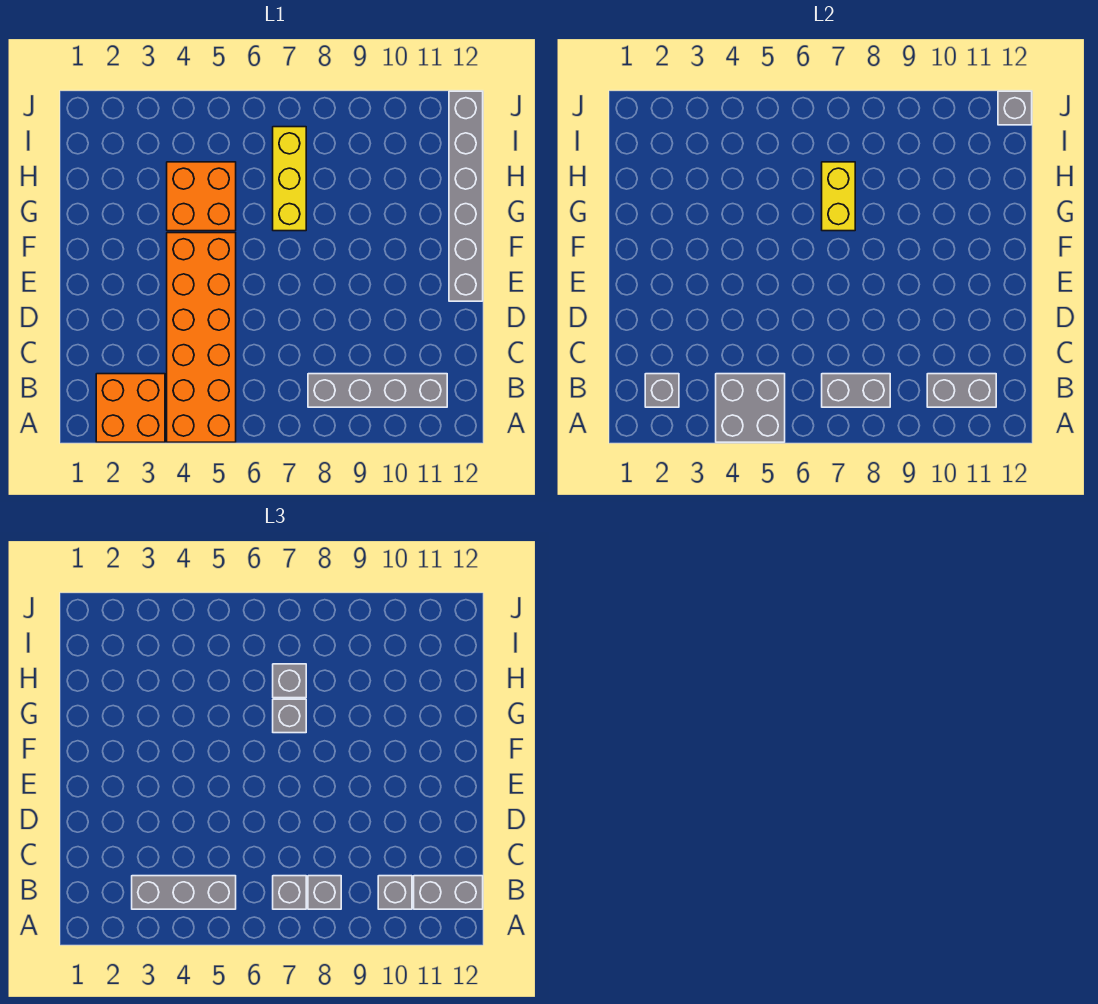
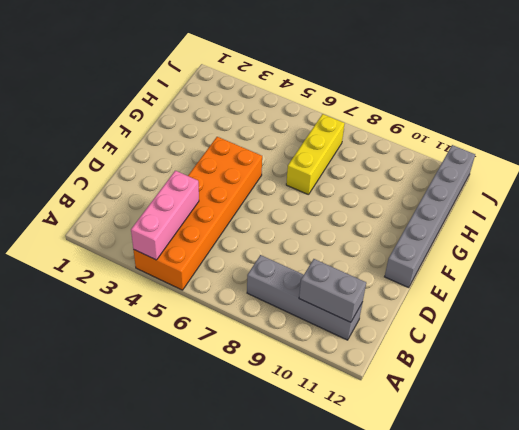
pink 1x3 brick [131,171,199,260] -> grey 2x2 brick [716,374,785,442]
none -> orange 2x2 brick [96,374,165,442]
none -> orange 2x2 brick [167,162,236,231]
none -> grey 1x1 brick [645,374,679,407]

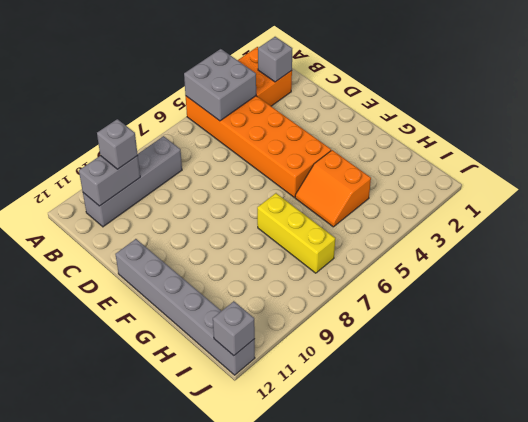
orange 2x2 slope [295,150,371,227] -> orange 2x2 brick [167,162,236,231]
none -> grey 1x2 brick [822,374,890,407]
none -> yellow 1x2 brick [822,162,855,231]
none -> grey 1x3 brick [132,876,236,909]

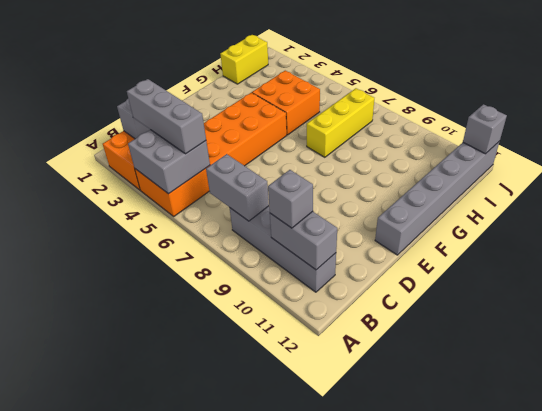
yellow 1x2 brick [220,35,268,84] -> yellow 1x2 brick moved to [822,162,855,231]
none -> grey 1x1 brick [273,876,306,909]
none -> grey 1x1 brick [308,876,341,909]
none -> grey 1x2 brick [414,876,483,909]

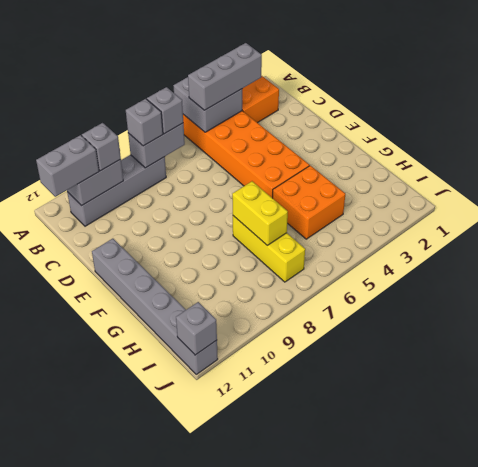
none -> grey 1x1 brick [645,374,679,407]
none -> grey 1x1 brick [273,699,306,733]
none -> grey 1x1 brick [273,664,306,698]

